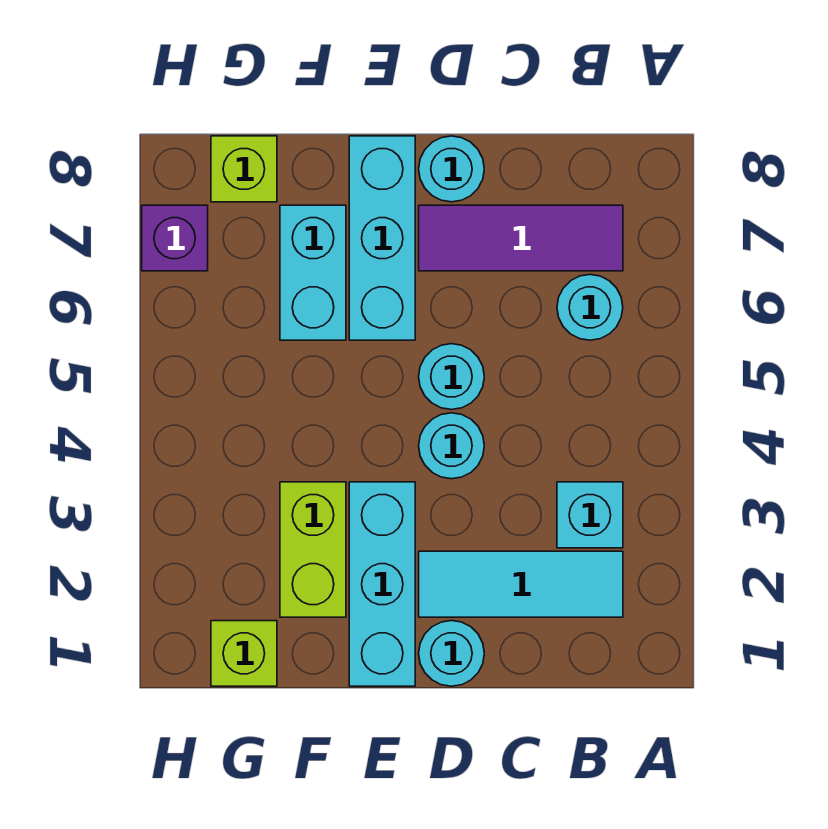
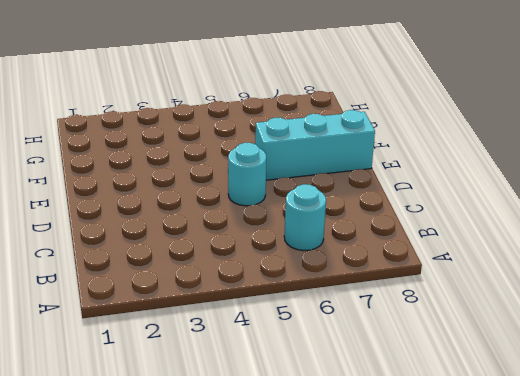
none -> cyan 1x3 tile [419,551,623,617]
none -> cyan 1x1 brick [557,482,623,548]
none -> purple 1x3 tile [419,205,623,271]

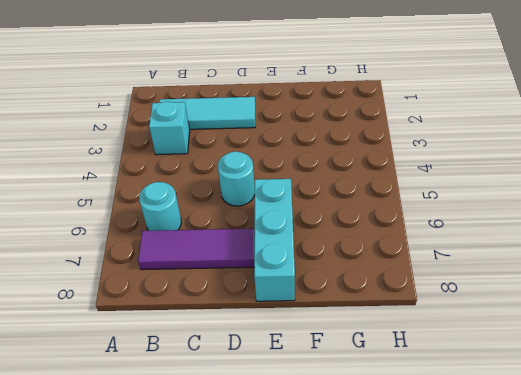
none -> cyan 1x1 round brick [419,621,484,686]
none -> cyan 1x1 round brick [419,413,484,479]
none -> cyan 1x1 round brick [419,136,484,202]

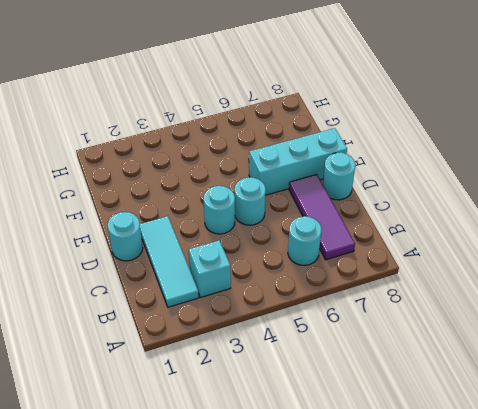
none -> cyan 1x3 brick [349,482,415,686]
none -> lime 1x2 brick [280,482,346,617]
none -> cyan 1x2 brick [280,205,346,340]

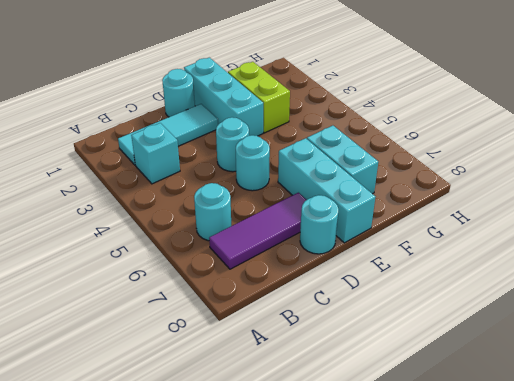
none -> lime 1x1 brick [211,621,277,686]
none -> lime 1x1 brick [211,136,277,202]
none -> purple 1x1 brick [142,205,208,271]

